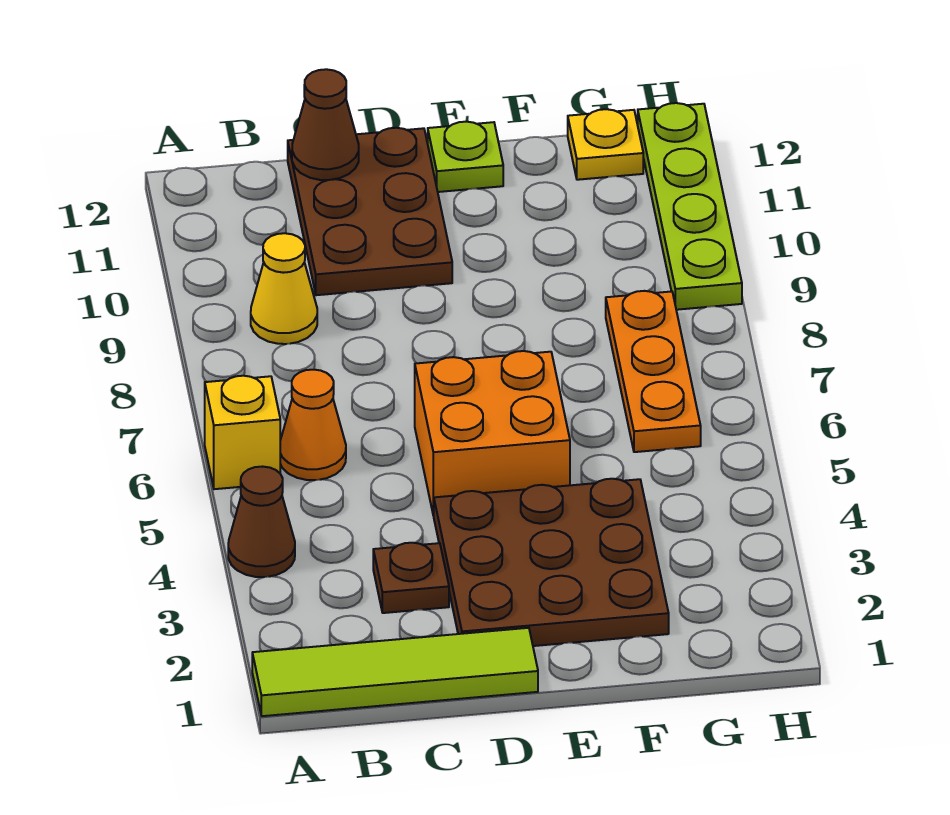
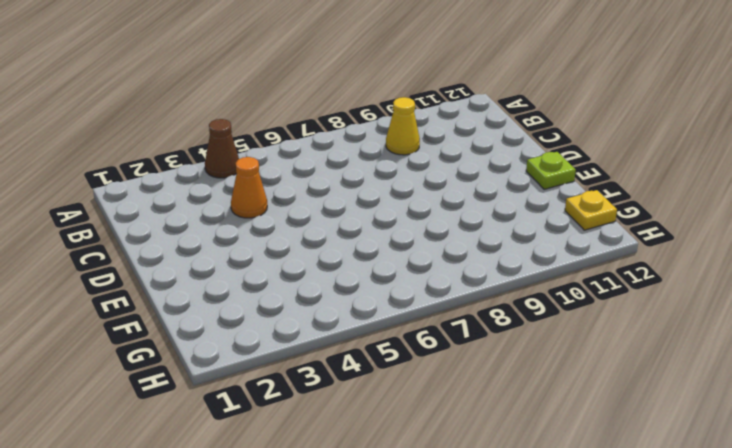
orange 1x1 cone [231,157,267,218] -> orange 1x1 cone moved to [280,370,346,480]
none -> lime 1x4 tile [252,628,538,716]
none -> yellow 1x1 brick [205,376,280,489]
none -> brown 1x1 plate [373,543,449,613]

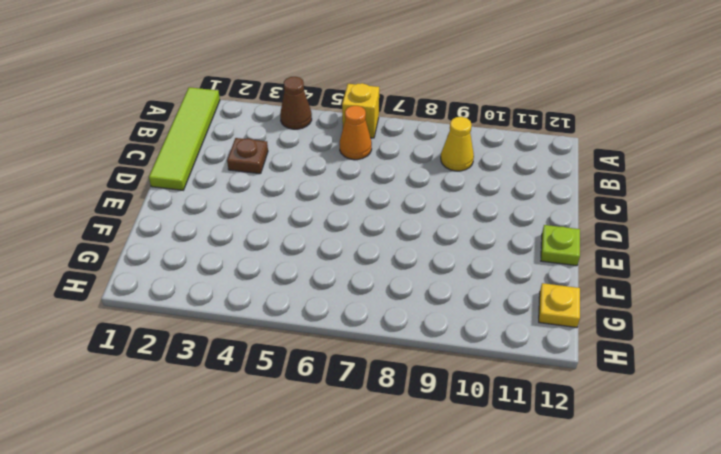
none -> brown 2x3 plate [288,128,452,295]
none -> brown 3x3 plate [434,479,669,646]
none -> orange 2x2 brick [415,351,570,516]

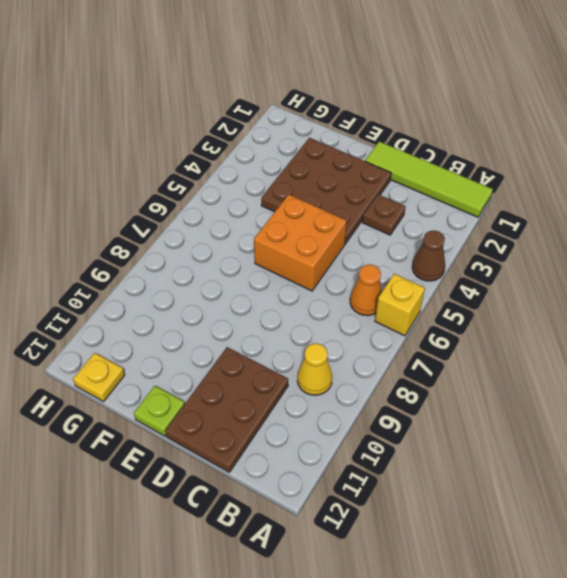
none -> orange 1x3 plate [606,291,701,452]
none -> lime 1x4 plate [638,103,742,310]
none -> brown 1x1 cone [292,69,359,180]

